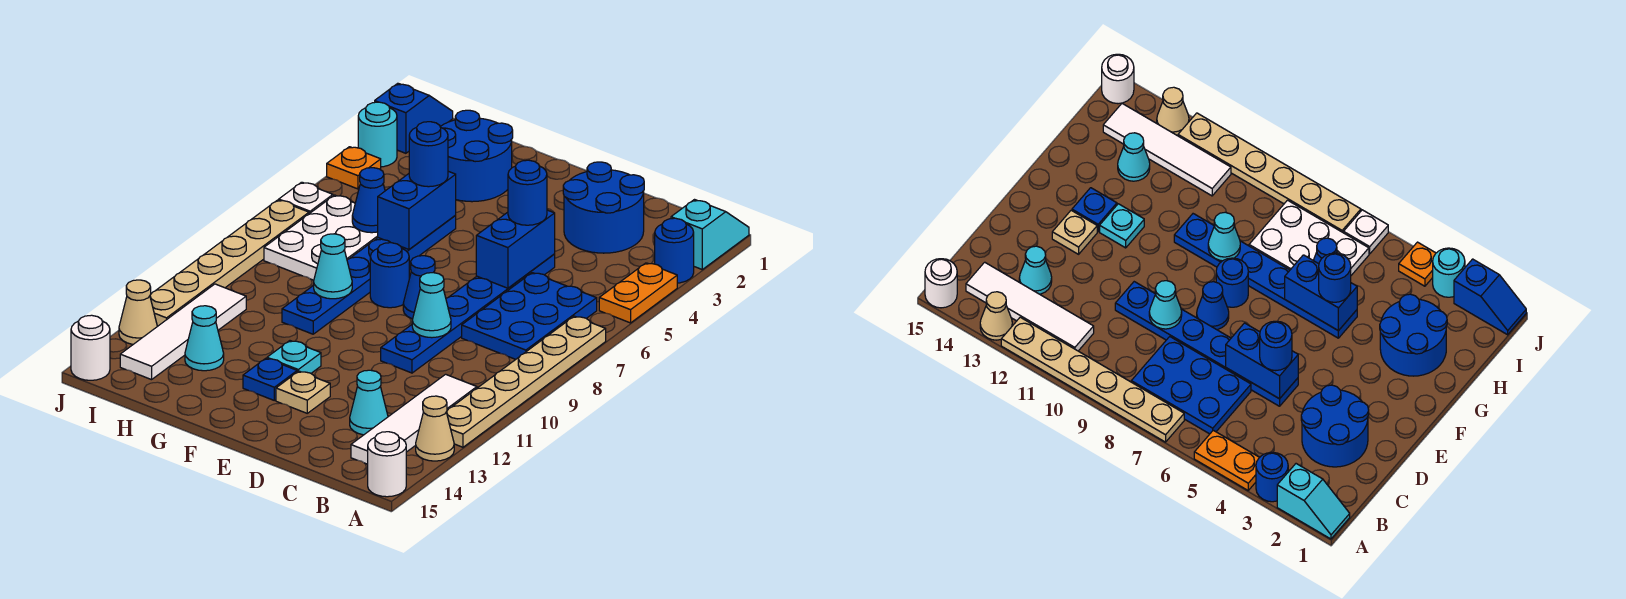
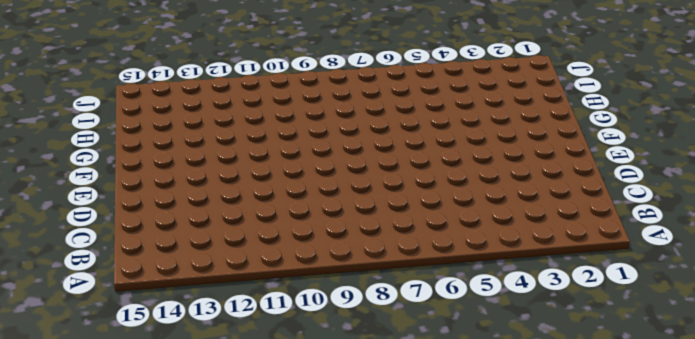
none -> cyan 1x2 slope [671,200,749,269]
none -> blue 1x1 round brick [655,218,694,283]
none -> orange 1x2 plate [599,263,677,323]
none -> tan 1x6 plate [447,316,606,447]

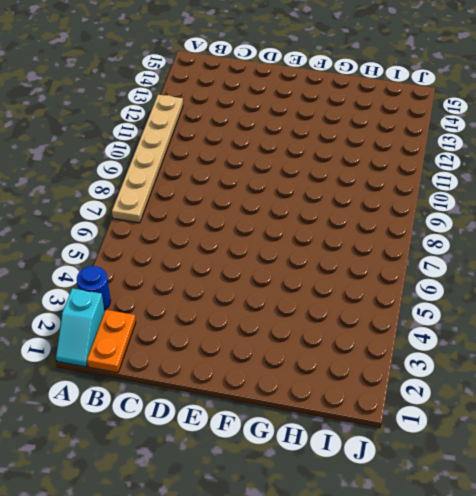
orange 1x2 plate [87,310,136,373] -> orange 1x2 plate moved to [599,263,677,323]
none -> tan 1x1 cone [416,396,454,461]
none -> white 1x1 round brick [368,432,406,497]
none -> blue 2x3 plate [462,273,597,359]
none -> white 1x4 tile [351,374,477,464]

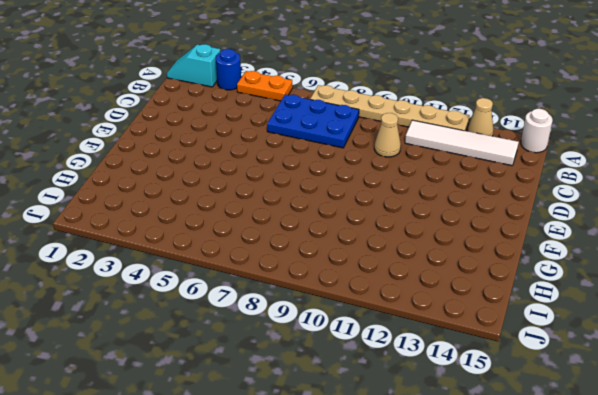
tan 1x1 cone [374,113,401,157] -> tan 1x1 cone moved to [119,280,157,344]
none -> blue 2x2 round brick [563,162,644,253]
none -> cyan 1x1 cone [350,370,388,435]
none -> blue 1x6 plate [381,254,555,373]
none -> blue 1x1 cone [403,256,435,319]

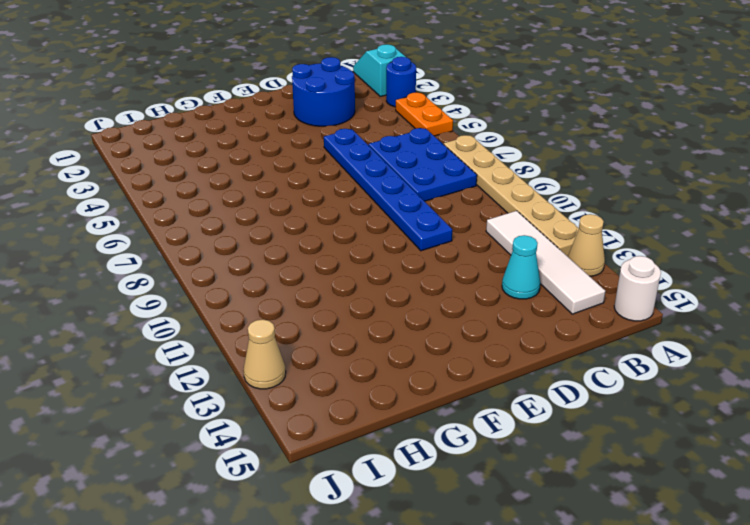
none -> blue 1x1 cone [403,256,435,319]
none -> tan 1x1 plate [276,371,330,413]
none -> blue 1x1 round brick [370,243,409,308]
none -> cyan 1x1 plate [267,341,321,373]

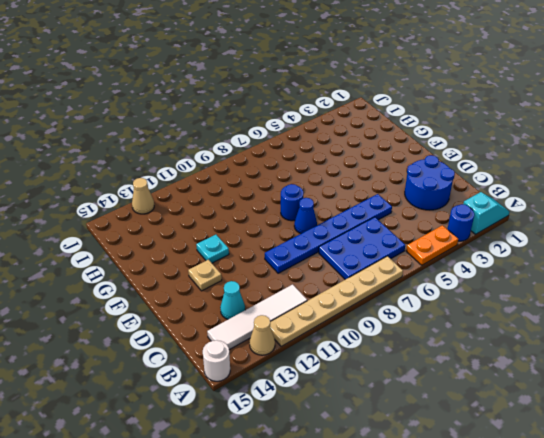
none -> blue 1x1 plate [243,358,297,400]
none -> blue 2x2 round brick [440,110,513,202]
none -> blue 1x6 plate [282,216,456,334]
none -> white 2x3 plate [264,195,378,280]

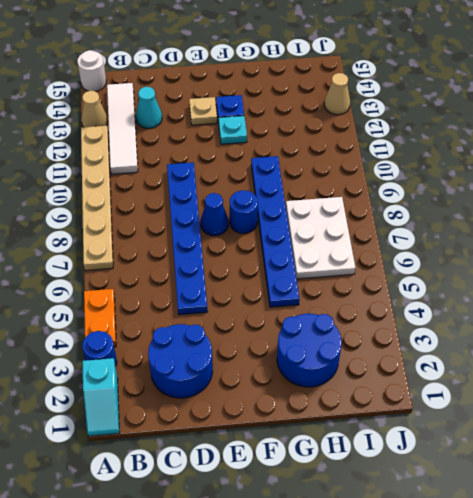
none -> blue 2x3 plate [462,273,597,359]
none -> cyan 1x1 cone [185,306,224,371]
none -> white 1x4 tile [120,284,246,380]
none -> blue 1x2 slope [375,83,453,153]

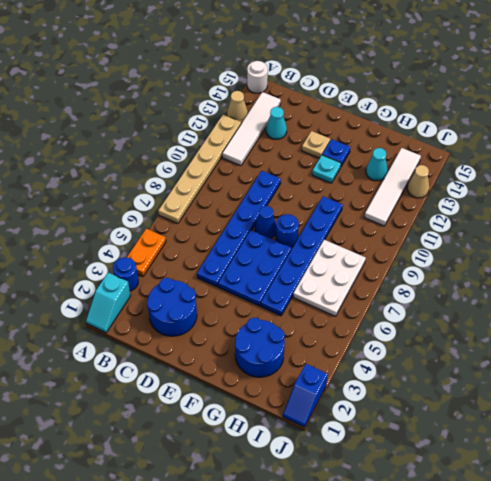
blue 2x3 plate [218,230,291,306] -> blue 2x3 plate moved to [462,273,597,359]
none -> cyan 1x1 round brick [358,102,397,167]
none -> orange 1x1 plate [327,147,381,189]
none -> white 1x1 plate [279,182,333,214]
none -> tan 1x6 plate [150,200,309,326]

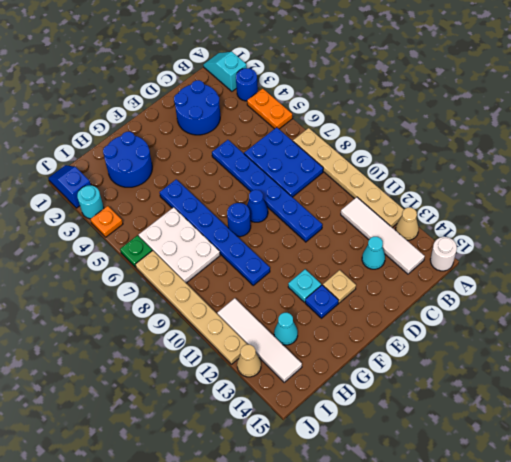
green 1x1 plate [120,235,152,268] -> white 1x1 plate [279,182,333,214]
none -> white 1x1 round brick [71,315,110,380]
none -> blue 1x2 brick [476,210,555,288]
none -> cyan 1x1 cone [412,273,451,338]
none -> blue 1x2 brick [378,171,456,249]

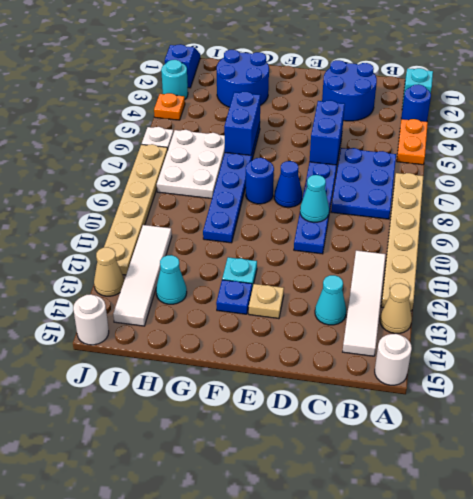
none -> cyan 1x1 cone [314,234,352,299]
none -> blue 1x1 cone [352,168,385,233]
none -> blue 1x1 round brick [508,160,547,225]
none -> blue 1x1 round brick [409,122,448,187]

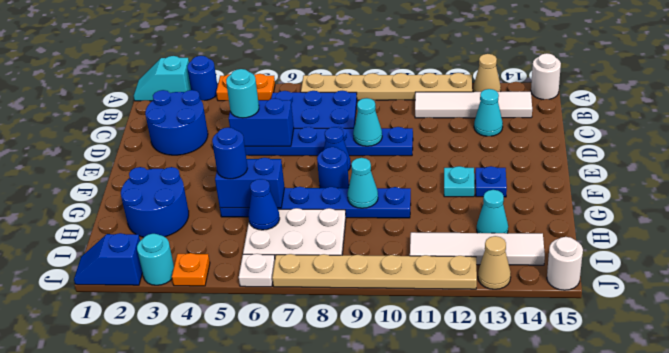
cyan 1x1 round brick [226,69,259,118] -> blue 1x1 round brick [508,160,547,225]
none -> tan 1x1 plate [276,371,330,413]

